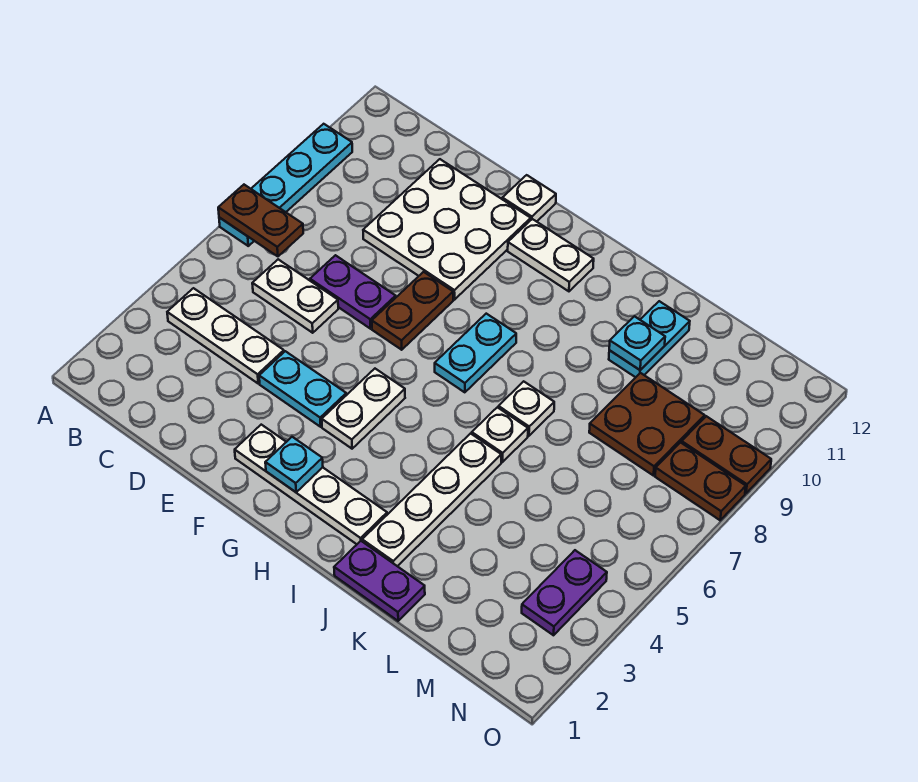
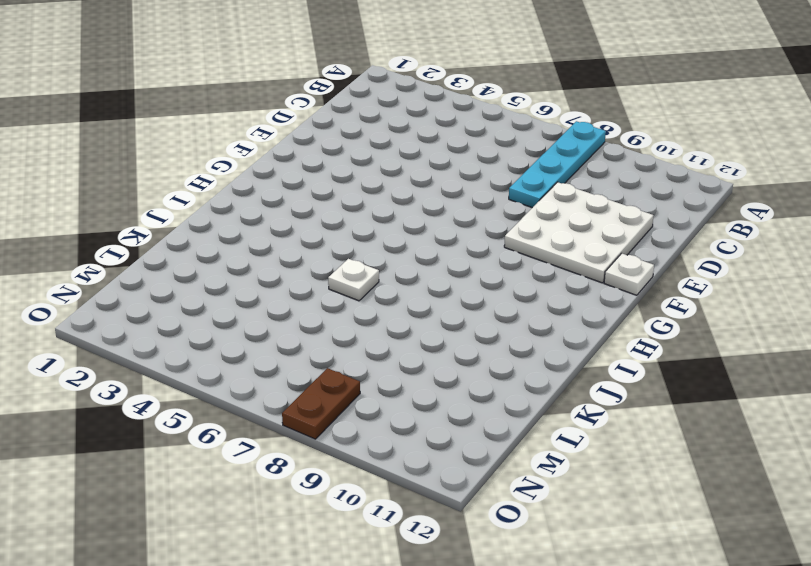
cyan 1x4 plate [509,121,606,208] -> cyan 1x4 plate turned to [219,124,352,246]
none -> white 1x3 plate [167,288,284,383]
none -> white 1x2 plate [252,259,338,333]
none -> purple 1x2 plate [310,255,396,329]

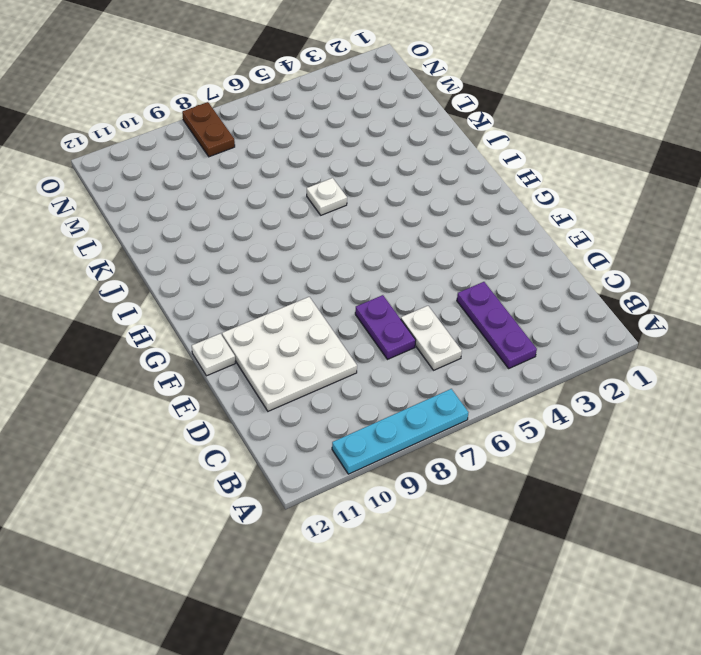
purple 1x3 plate [457,282,537,368] -> white 1x3 plate [167,288,284,383]
none -> cyan 1x2 plate [259,351,346,427]
none -> white 1x4 plate [235,425,387,544]
none -> brown 1x2 plate [372,272,453,350]

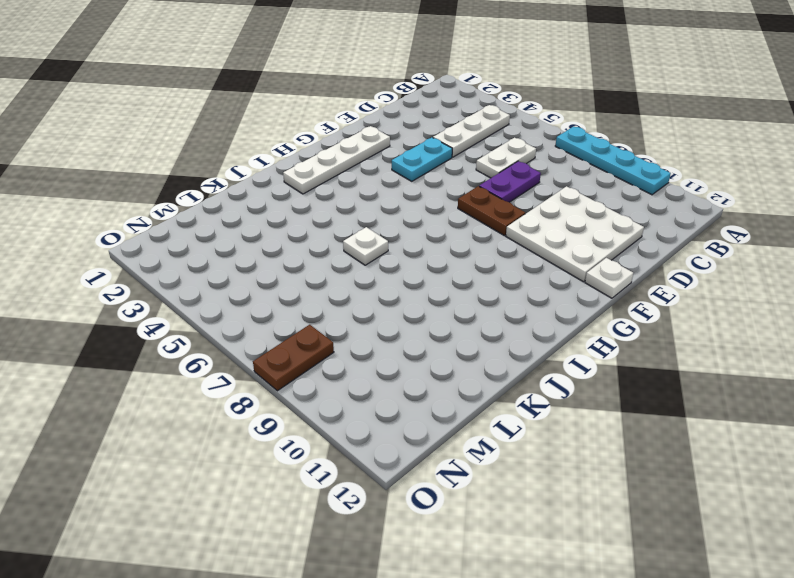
none -> white 1x2 plate [322,369,405,449]
none -> white 1x2 plate [508,219,594,291]
none -> cyan 1x2 plate [435,314,516,392]

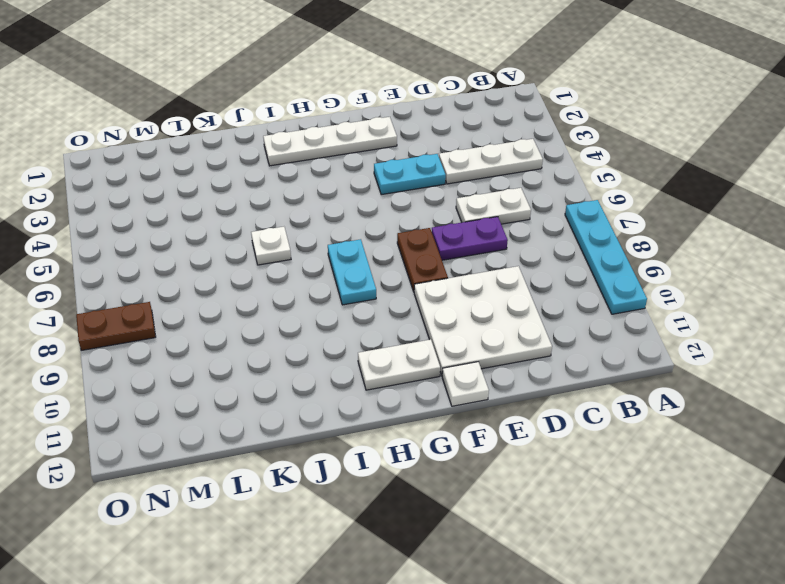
none -> white 1x2 plate [322,369,405,449]
none -> purple 1x2 plate [334,541,425,621]
none -> white 1x4 plate [362,434,501,566]

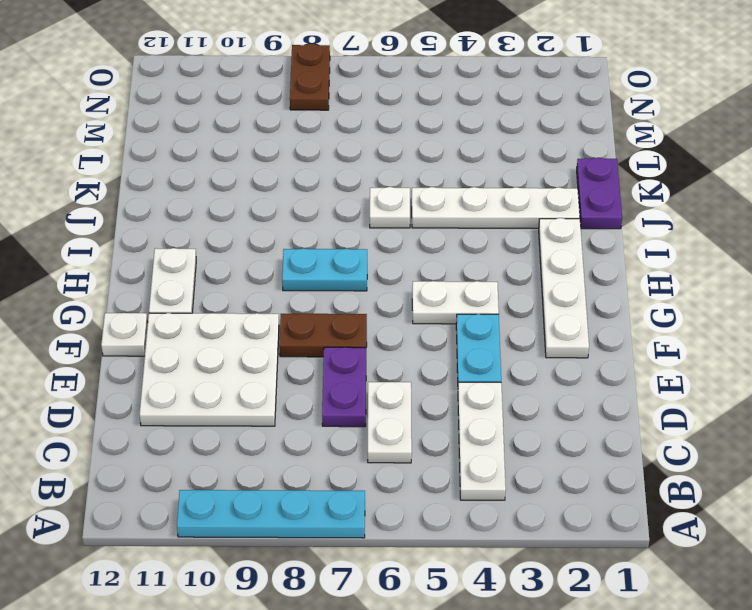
none -> white 1x1 plate [498,381,554,436]
none -> cyan 1x2 plate [609,301,690,377]
none -> brown 2x2 plate [589,373,705,476]

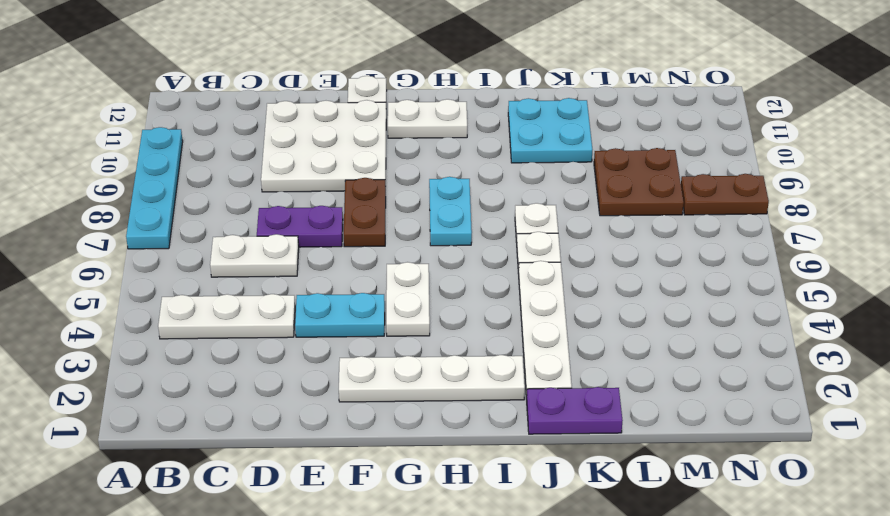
cyan 2x2 plate [508,98,592,163] -> cyan 1x2 plate [609,301,690,377]
none -> purple 1x2 plate [522,550,607,635]
none -> brown 1x2 plate [682,416,771,493]
none -> brown 1x2 plate [218,185,303,256]

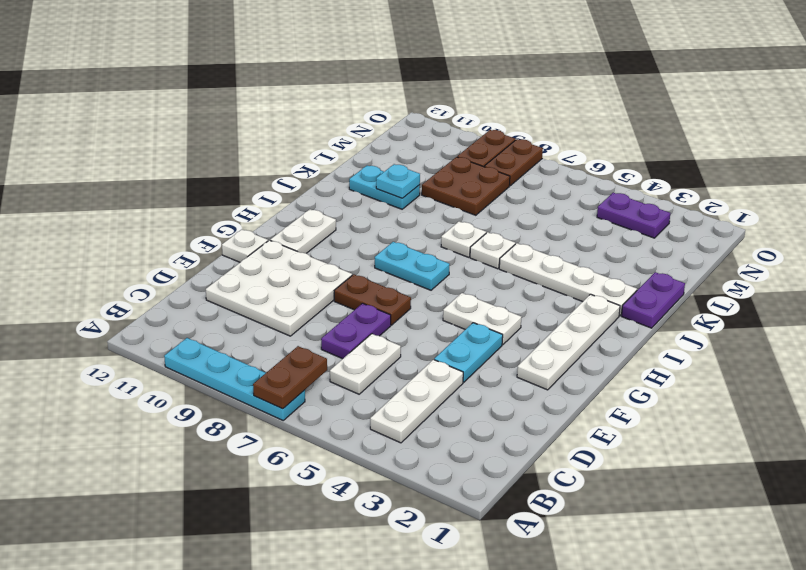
none -> cyan 1x1 plate [265,437,323,492]

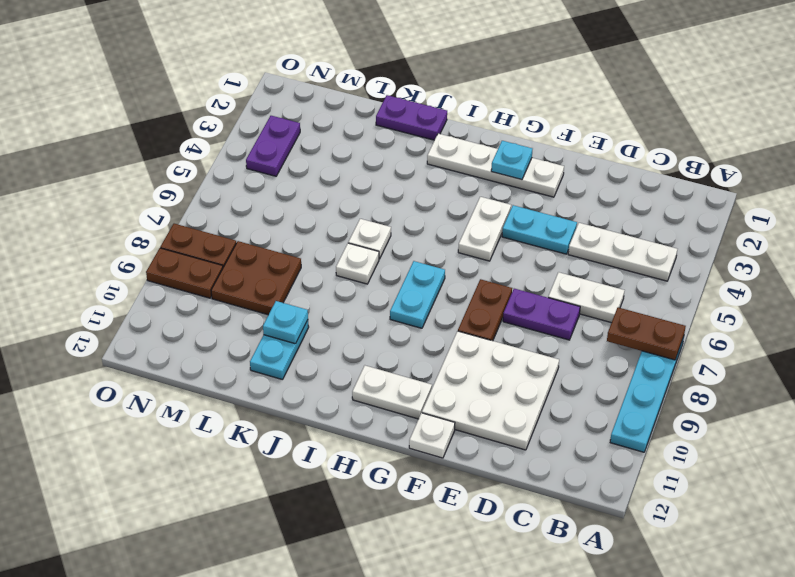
none -> white 1x4 plate [362,434,501,566]

